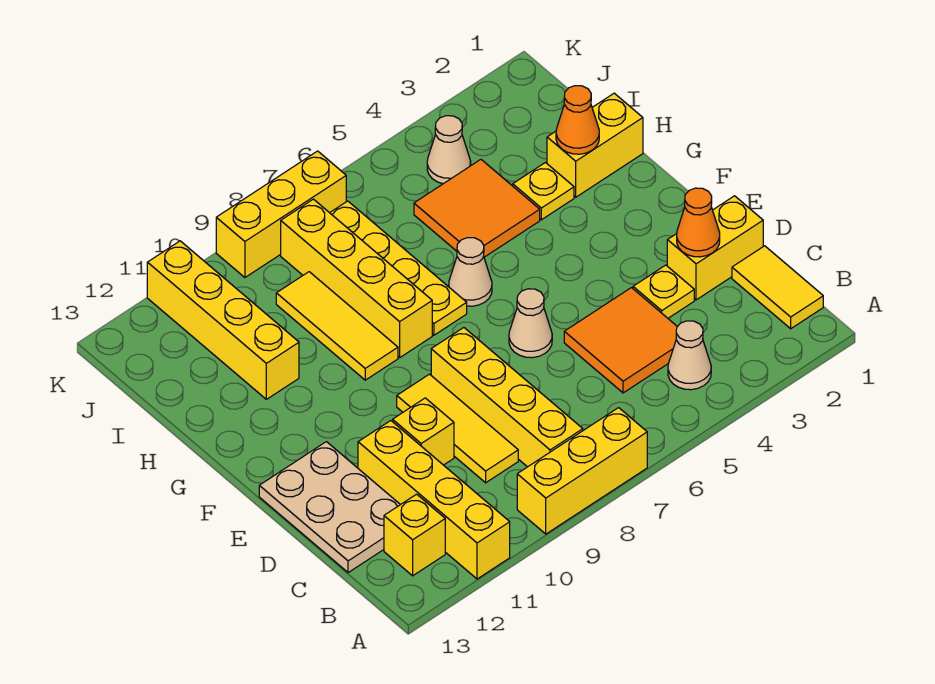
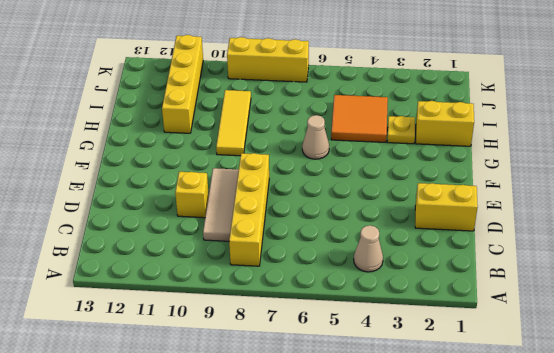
tan 1x3 tile [203,168,239,241] -> yellow 1x3 tile [397,374,518,483]
none -> yellow 1x3 brick [517,408,647,534]
none -> yellow 1x4 brick [358,421,510,579]
none -> yellow 1x2 tile [732,246,823,329]

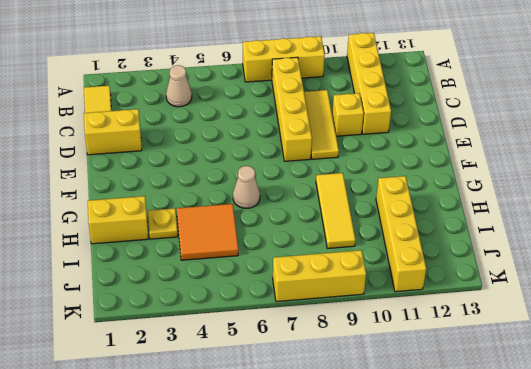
none -> yellow 1x1 brick [384,494,445,576]
none -> orange 2x2 tile [564,288,677,393]
none -> tan 2x3 plate [259,442,400,573]

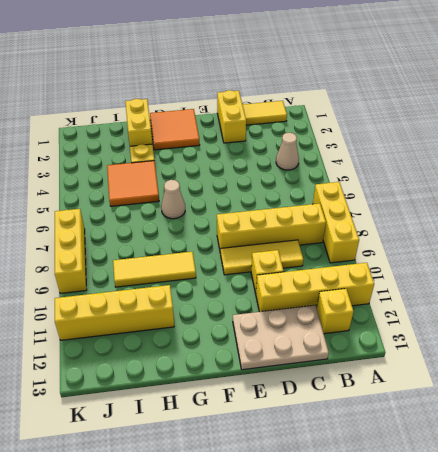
orange 2x2 tile [150,109,200,150] -> orange 2x2 tile moved to [564,288,677,393]
none -> yellow 1x1 plate [633,265,694,318]
none -> tan 1x1 cone [509,289,552,358]
none -> yellow 1x4 plate [330,201,467,335]

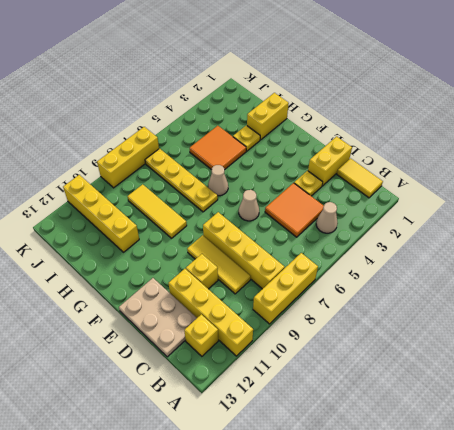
none -> yellow 1x4 brick [281,199,432,358]
none -> tan 1x1 cone [427,116,471,184]
none -> orange 1x1 cone [677,188,720,257]

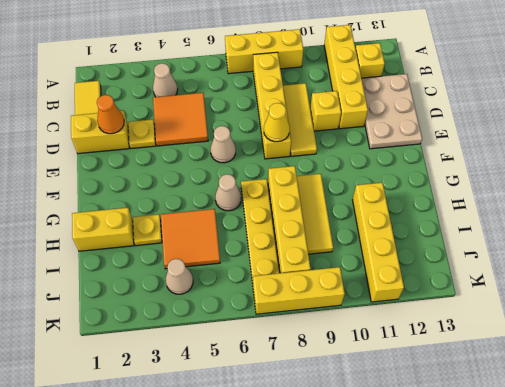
yellow 1x1 cone [264,103,290,142] -> none
none -> orange 1x1 cone [556,86,599,154]

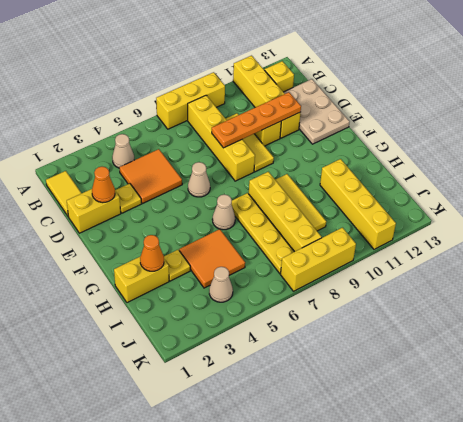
orange 1x4 plate [212,92,301,148] -> none

